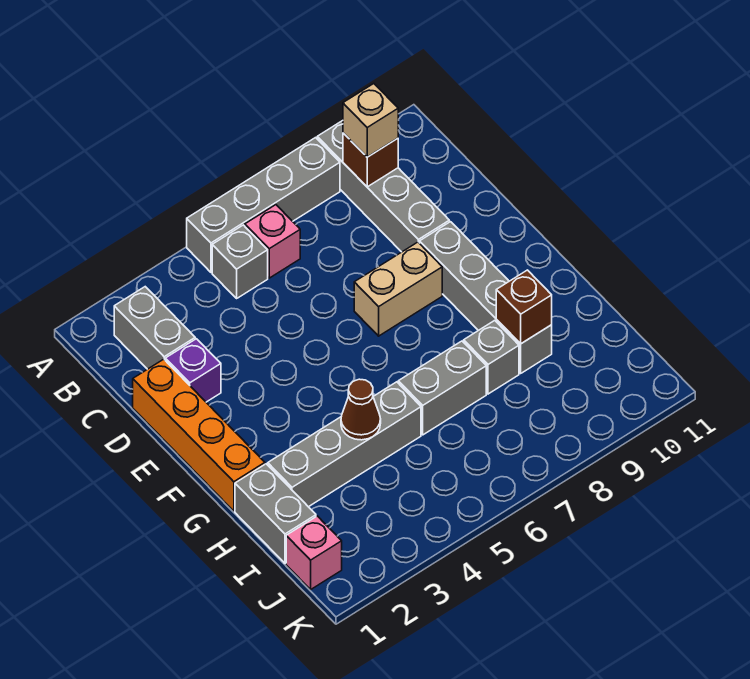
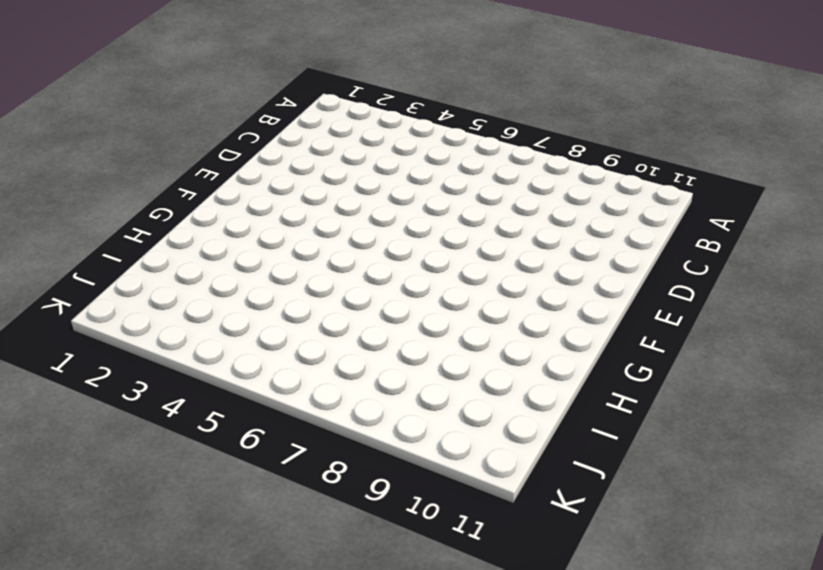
none -> grey 1x4 brick [187,138,340,272]
none -> grey 1x4 brick [317,121,449,252]
none -> grey 1x2 brick [114,287,195,369]

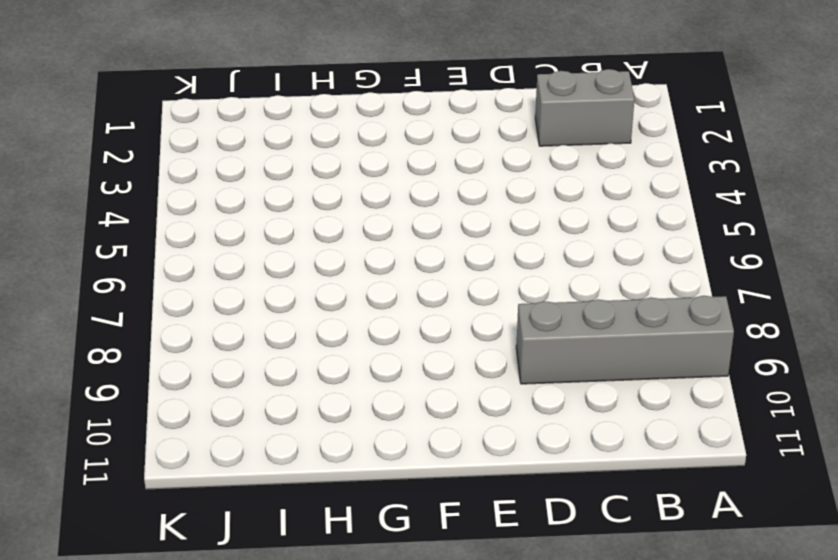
none -> grey 1x4 brick [187,138,340,272]
none -> grey 1x1 brick [212,225,268,298]
none -> pink 1x1 brick [245,205,300,278]

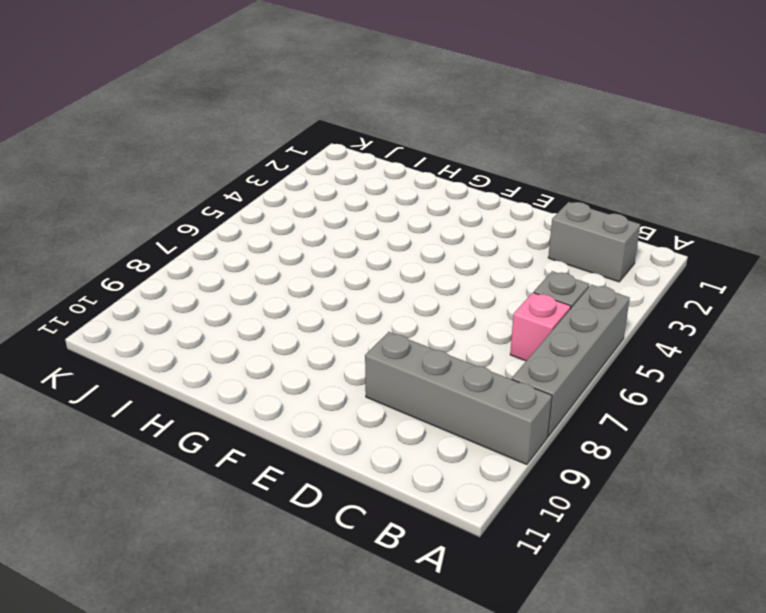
none -> orange 1x4 brick [133,359,265,511]
none -> purple 1x1 brick [165,339,221,402]
none -> tan 1x2 brick [354,242,442,336]

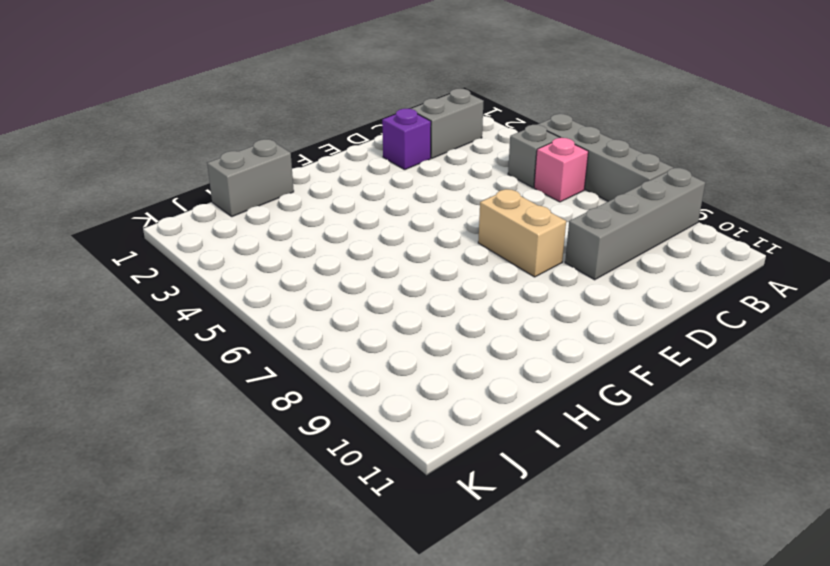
none -> orange 1x4 brick [133,359,265,511]
none -> grey 1x4 brick [420,222,552,373]
none -> grey 1x4 brick [268,382,421,507]

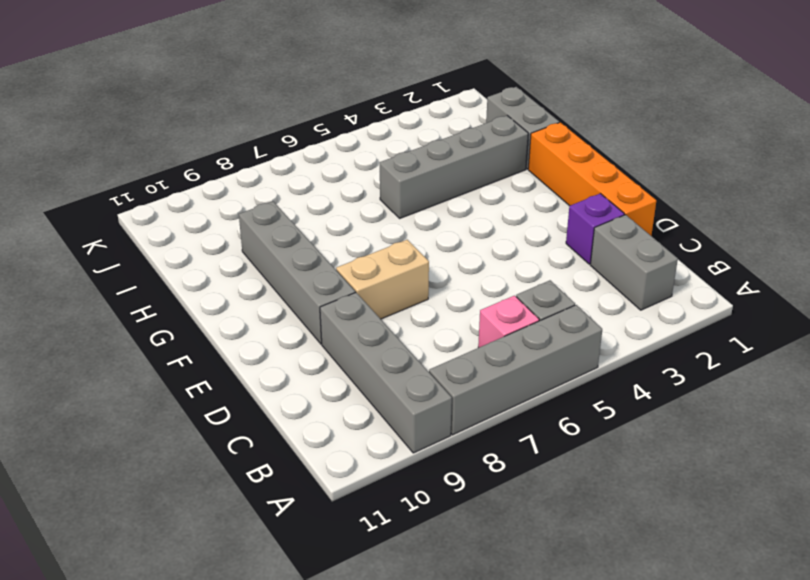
none -> grey 1x2 brick [398,341,486,435]
none -> grey 1x1 brick [464,320,519,394]
none -> pink 1x1 brick [286,516,342,589]

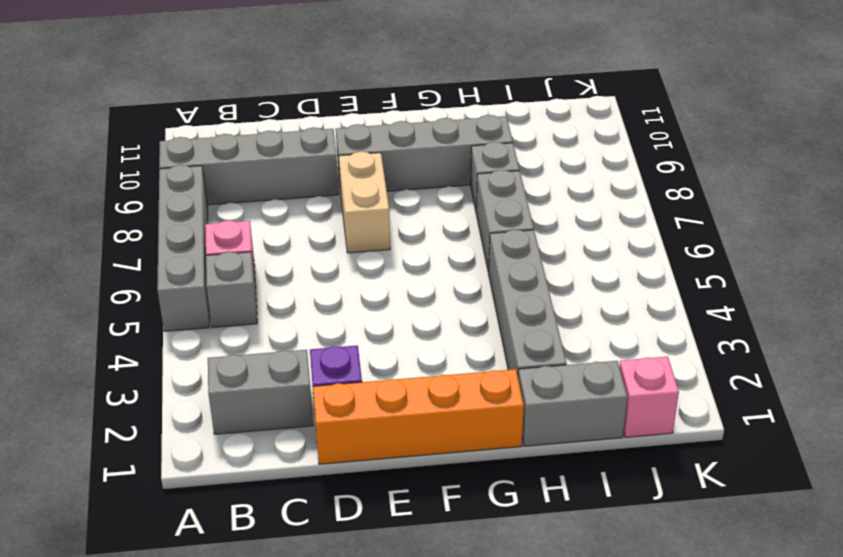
none -> brown 1x1 brick [343,133,398,187]
none -> brown 1x1 cone [341,379,381,440]
none -> brown 1x1 brick [496,270,552,344]

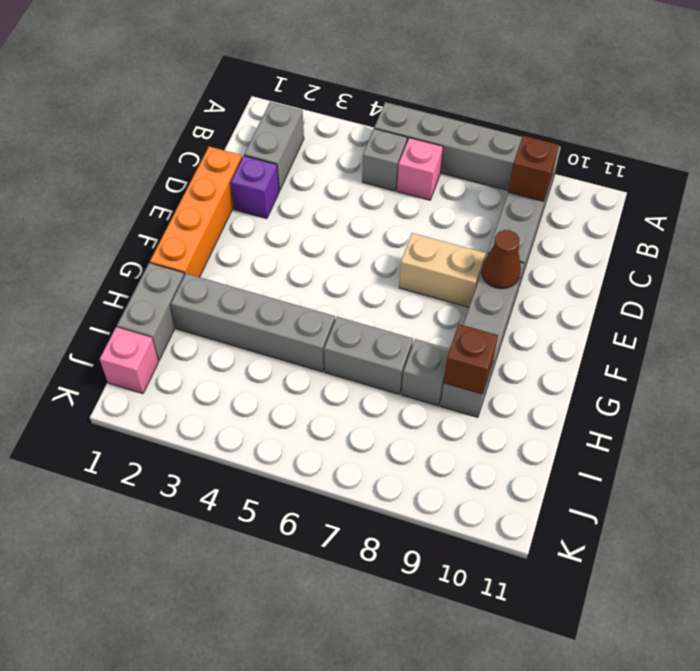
brown 1x1 cone [482,230,521,289] -> brown 1x1 cone moved to [341,379,381,440]
none -> tan 1x1 brick [343,84,398,157]

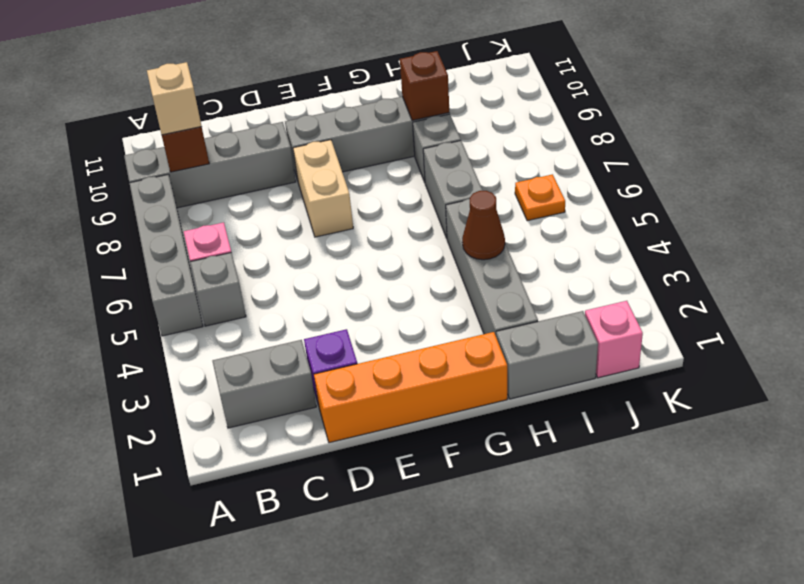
orange 1x1 plate [515,174,565,221] -> none

